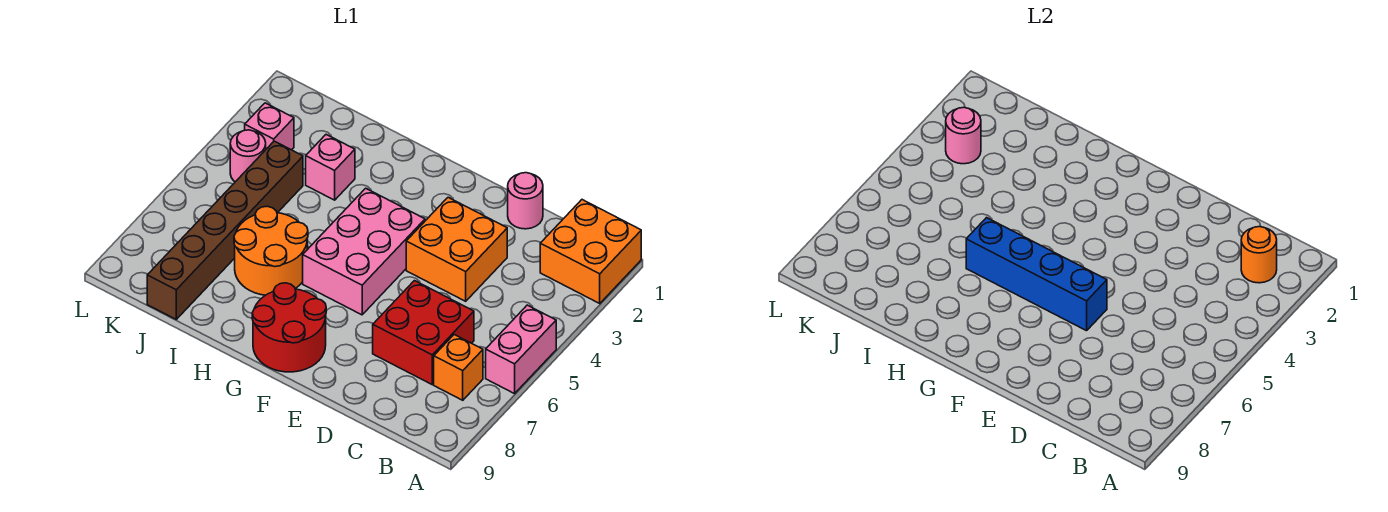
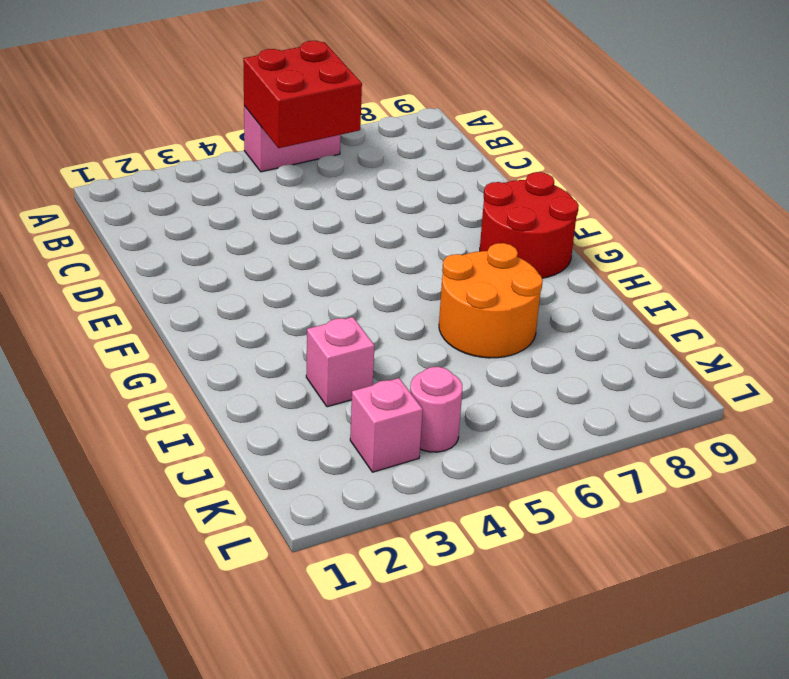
red 2x2 brick [243,41,362,148] -> red 2x2 brick moved to [373,281,474,384]
none -> orange 2x2 brick [540,200,641,303]
none -> orange 1x1 brick [434,335,483,400]
none -> pink 1x1 round brick [508,173,543,229]

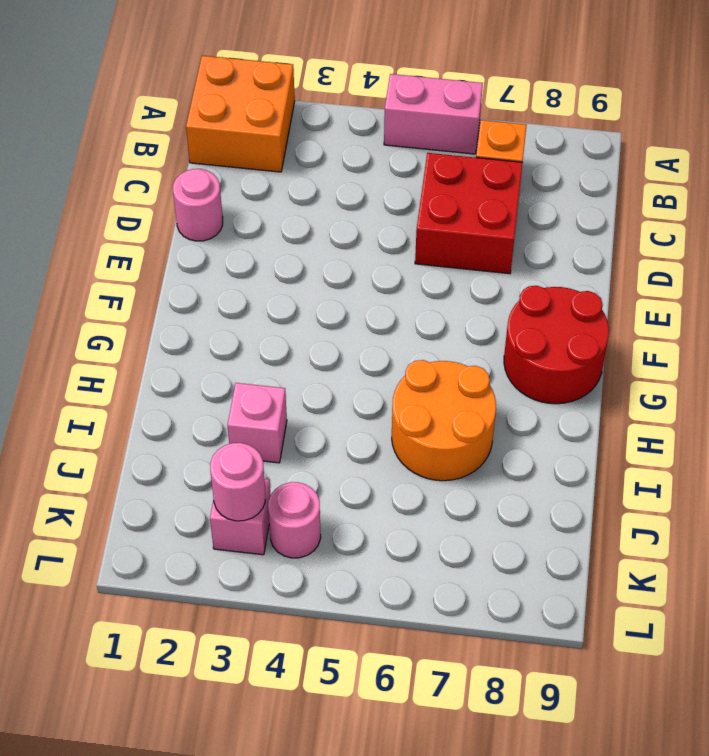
none -> orange 2x2 brick [406,197,507,301]
none -> pink 2x3 brick [303,188,425,315]
none -> brown 1x6 brick [147,141,303,319]

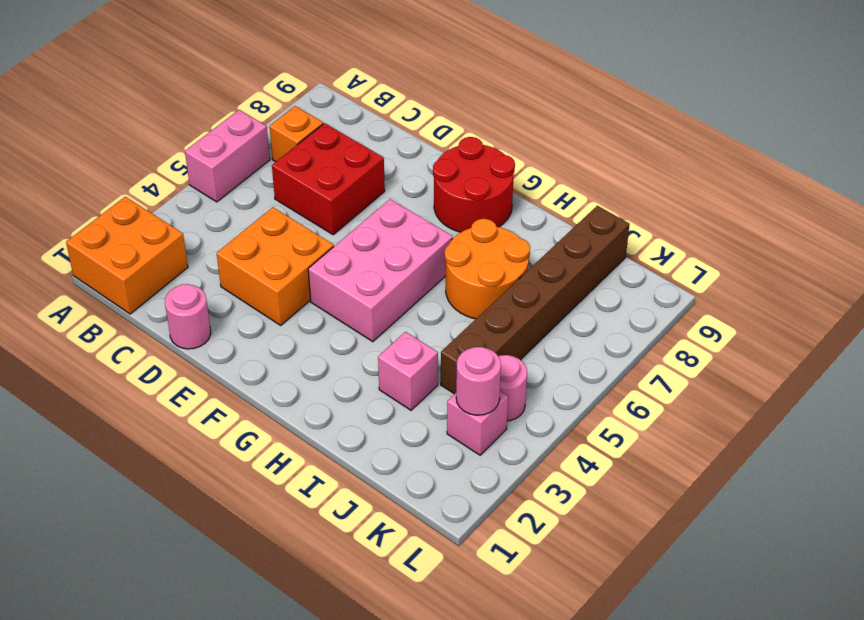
none -> orange 1x1 round brick [1241,227,1277,283]
none -> blue 1x4 brick [966,218,1107,331]

